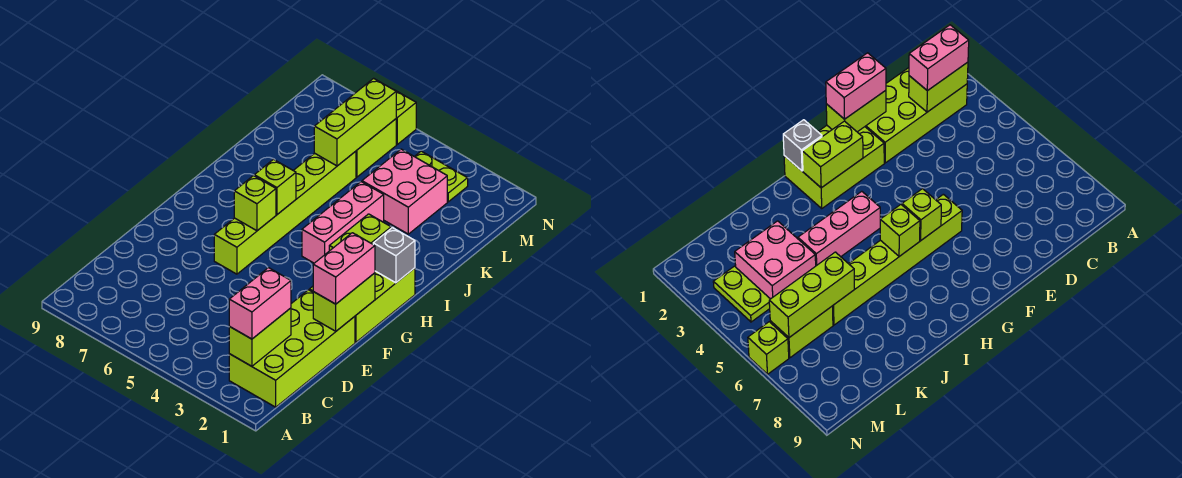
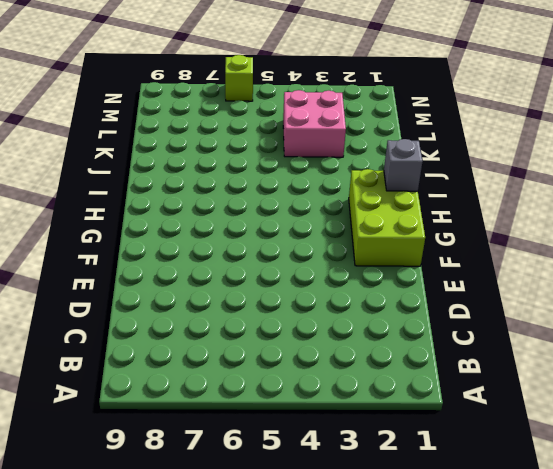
none -> lime 2x4 brick [229,290,355,407]
none -> lime 1x6 brick [214,151,356,274]
none -> pink 1x3 brick [302,182,384,263]

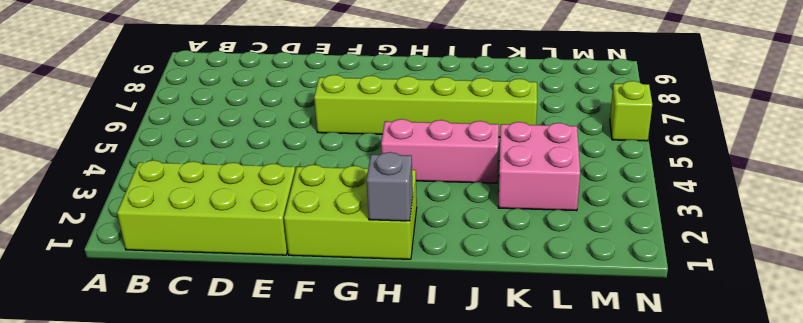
none -> lime 1x2 brick [356,119,396,177]
none -> lime 1x2 plate [414,151,468,202]
none -> lime 1x2 brick [229,308,291,366]

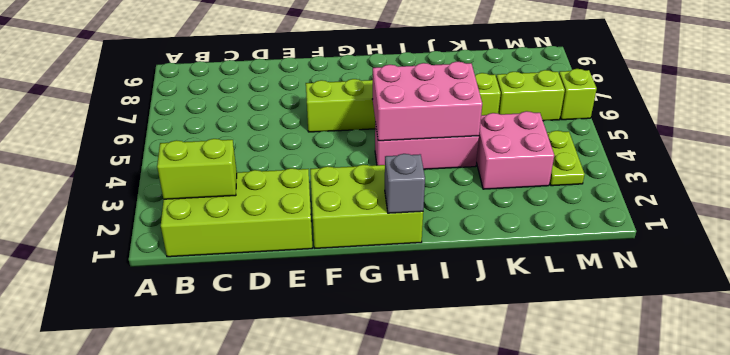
pink 2x3 brick [372,62,482,141] -> none
none -> lime 1x2 brick [313,273,375,331]
none -> lime 1x2 brick [329,214,391,251]
none -> lime 1x1 brick [234,176,276,231]

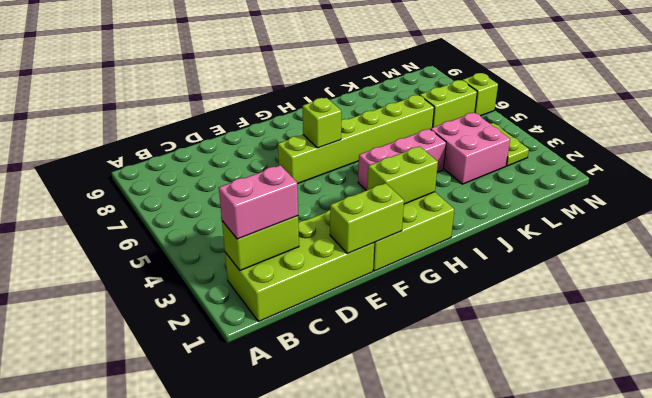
none -> grey 1x1 brick [373,228,415,283]
none -> lime 1x1 brick [254,159,296,214]
none -> lime 1x3 brick [314,78,396,166]

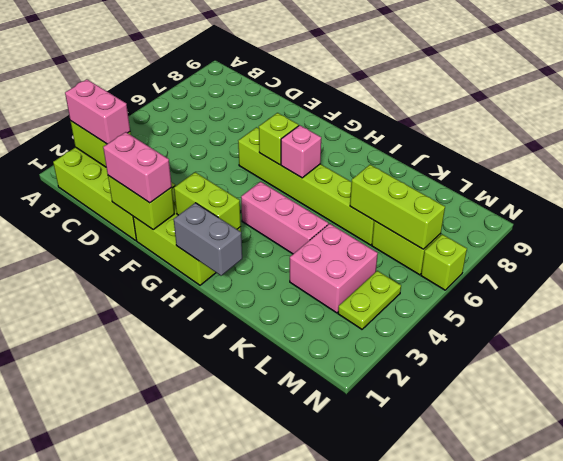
grey 1x2 brick [174,203,242,276] -> grey 1x1 brick [373,228,415,283]
pink 1x1 brick [281,125,321,178] -> lime 1x1 brick [254,159,296,214]

